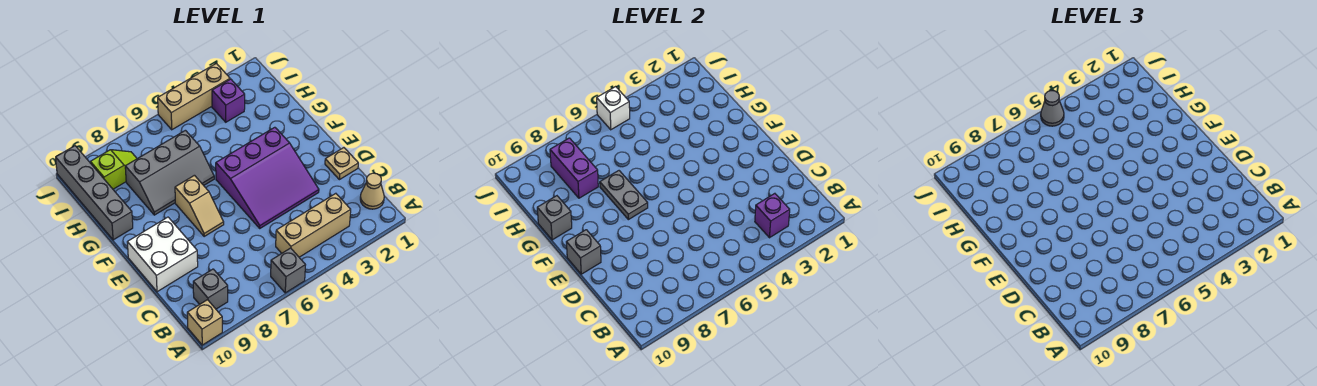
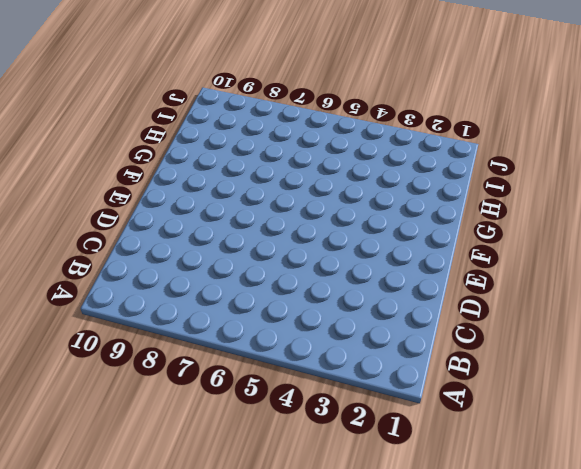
none -> grey 1x1 brick [271,248,305,293]
none -> tan 1x1 brick [187,300,222,345]
none -> tan 1x1 cone [360,173,384,209]

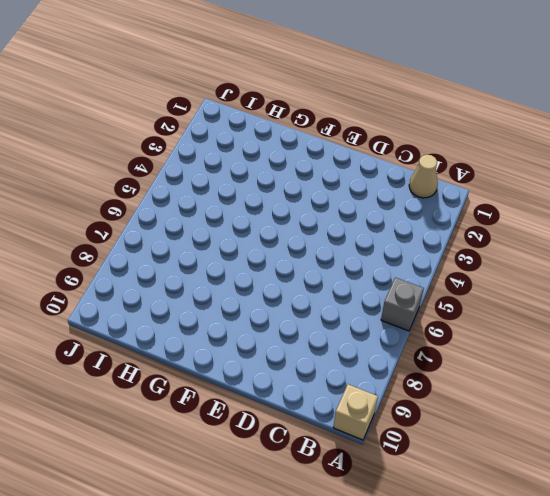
none -> tan 1x3 brick [276,193,351,257]
none -> grey 1x1 brick [193,269,228,309]
none -> tan 1x1 plate [325,148,358,180]

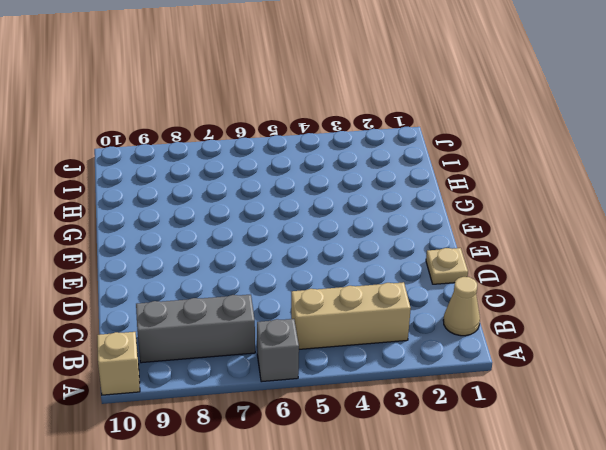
grey 1x3 brick [136,295,255,363] -> grey 1x1 brick [193,269,228,309]
none -> purple 3x3 slope [216,127,319,228]
none -> white 2x2 brick [127,217,198,292]
none -> tan 1x2 slope [175,175,224,236]

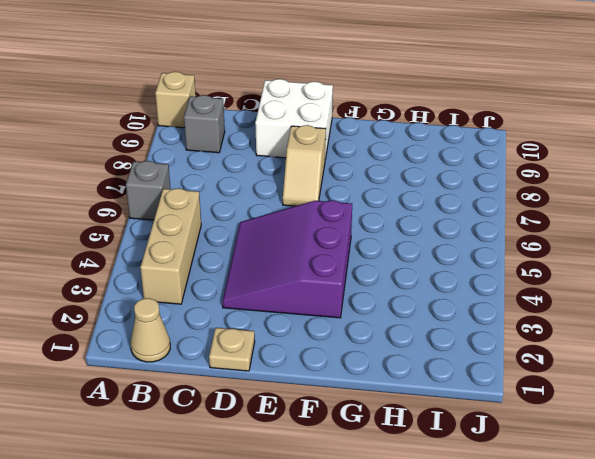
tan 1x2 slope [283,125,326,206] -> tan 1x2 slope turned to [175,175,224,236]
none -> grey 2x3 slope [125,130,214,215]
none -> grey 1x4 brick [56,146,133,240]
none -> purple 1x1 brick [212,79,245,122]

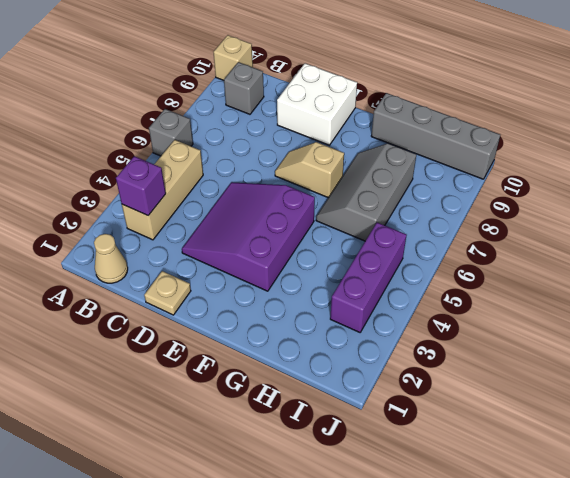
purple 1x3 brick [330,223,407,332] -> purple 1x1 brick [212,79,245,122]
none -> lime 1x2 slope [90,150,137,189]
none -> tan 1x3 brick [158,63,230,130]
none -> grey 1x1 brick [566,230,601,274]

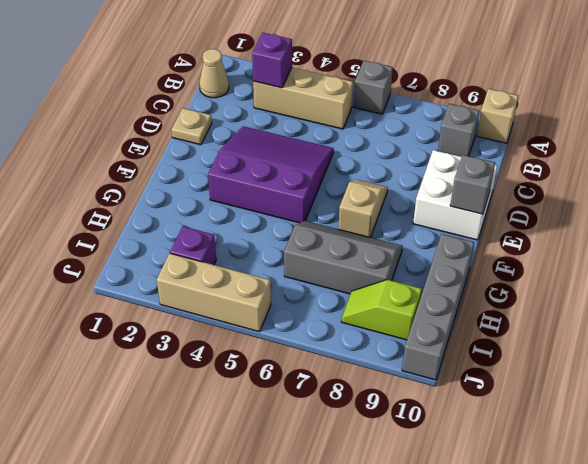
none -> grey 1x2 plate [600,171,648,220]
none -> grey 1x1 brick [537,196,572,240]
none -> purple 1x2 brick [550,138,598,198]

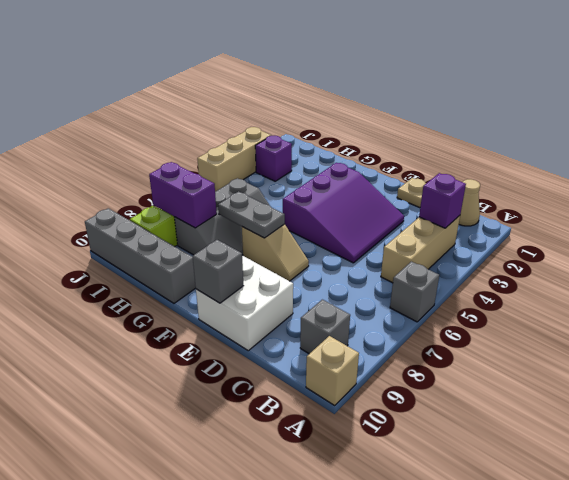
none -> grey 1x1 brick [537,196,572,240]
none -> white 1x1 brick [597,87,630,130]
none -> grey 1x1 cone [1041,91,1064,126]

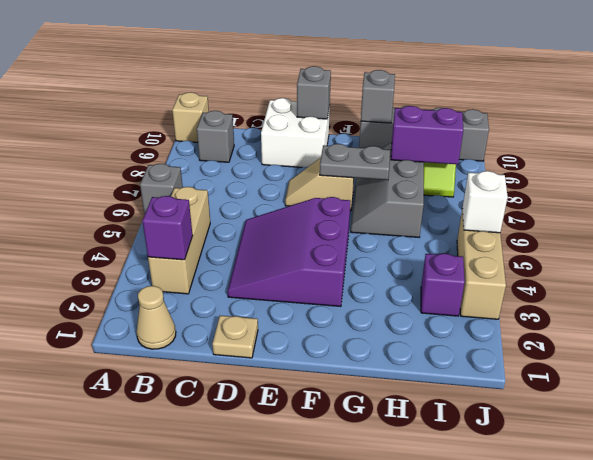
none -> grey 1x1 cone [1041,91,1064,126]

